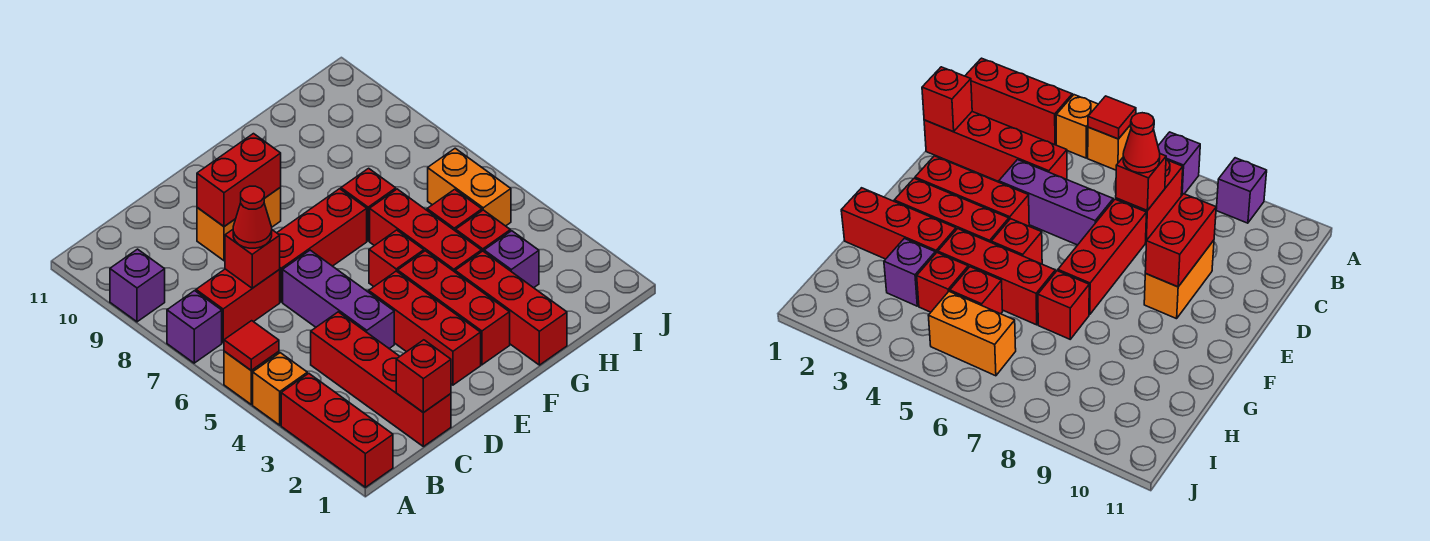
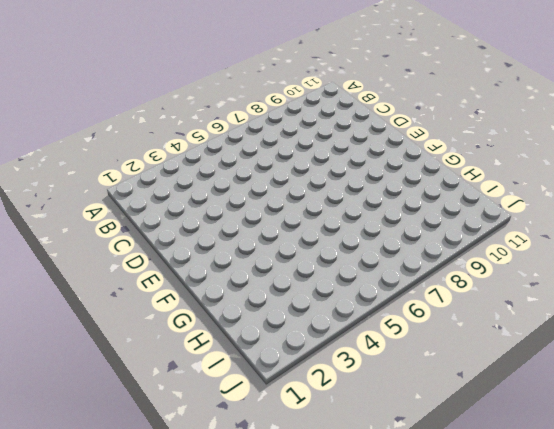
none -> red 1x3 brick [281,373,393,487]
none -> orange 1x1 brick [253,353,307,425]
none -> orange 1x1 brick [224,351,279,404]

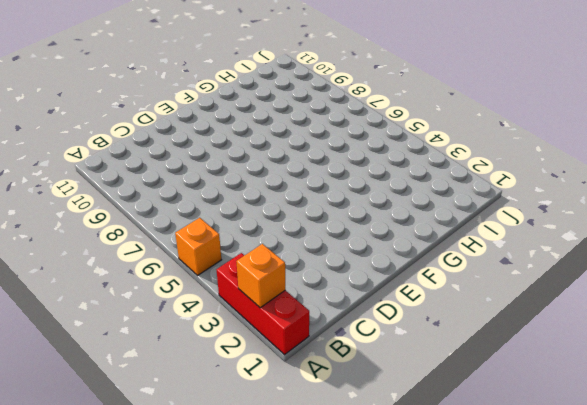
orange 1x1 brick [236,244,285,308] -> orange 1x1 brick moved to [253,353,307,425]
none -> purple 1x1 brick [167,291,222,363]
none -> purple 1x1 brick [110,249,165,322]
none -> red 1x2 brick [196,269,280,343]

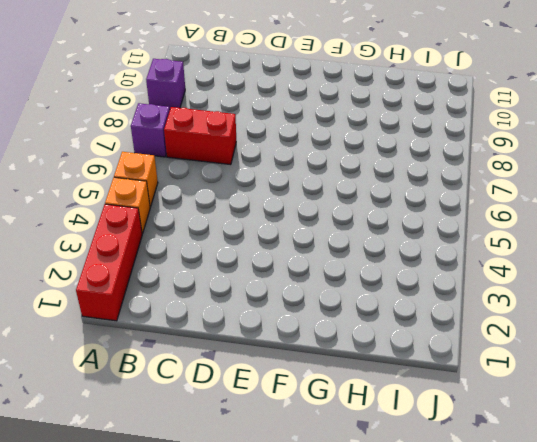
none -> red 1x4 brick [311,312,451,447]
none -> purple 1x3 brick [283,250,394,348]
none -> red 1x3 brick [277,189,367,302]

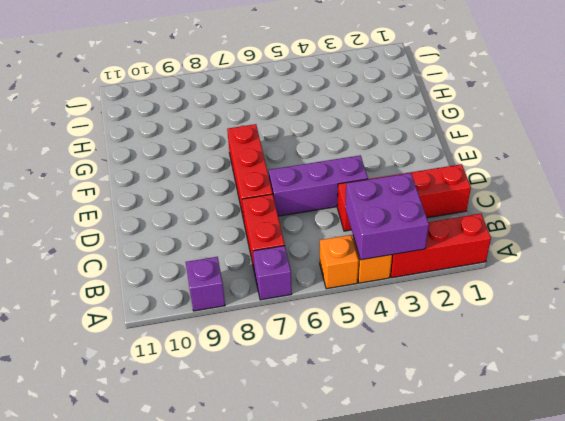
purple 2x2 brick [345,173,429,260] -> none
none -> orange 1x2 brick [197,187,281,261]
none -> red 1x3 brick [369,271,481,385]
none -> red 1x3 brick [398,251,510,365]

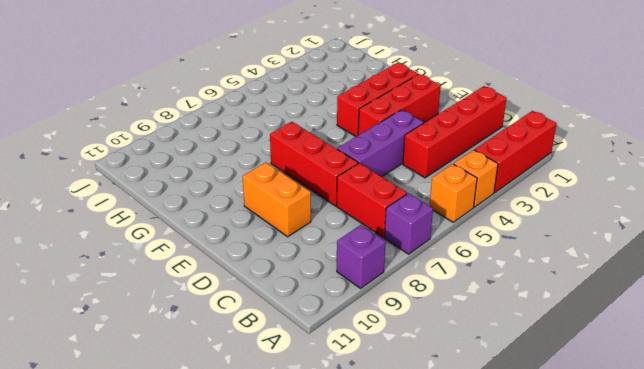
none -> red 1x1 brick [369,230,424,286]
none -> red 1x3 brick [455,251,567,365]
none -> red 1x3 brick [370,189,481,272]

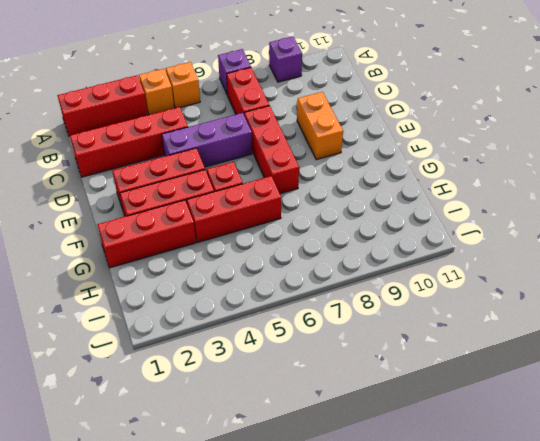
none -> red 1x1 brick [341,168,396,241]
none -> purple 1x1 brick [484,231,539,288]
none -> red 1x1 brick [456,210,510,252]

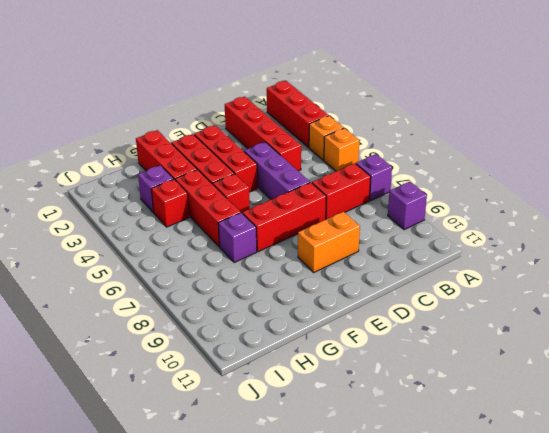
purple 1x1 brick [218,213,257,263] -> red 1x1 brick [341,168,396,241]
none -> red 1x1 brick [427,189,482,231]
none -> orange 1x2 brick [428,148,511,226]
none -> red 1x1 tile [224,321,279,370]

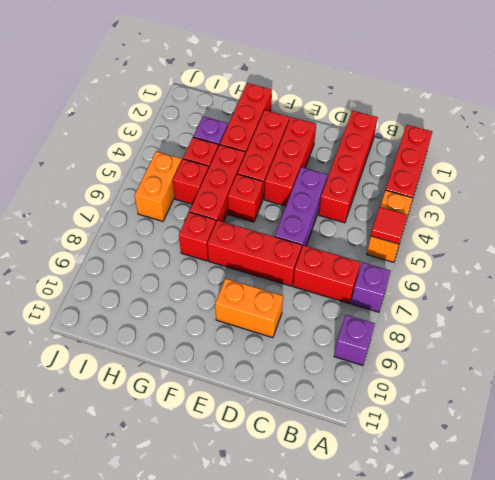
none -> red 1x1 brick [396,340,451,413]
none -> red 1x1 brick [225,230,280,288]
none -> red 1x2 brick [197,134,281,226]

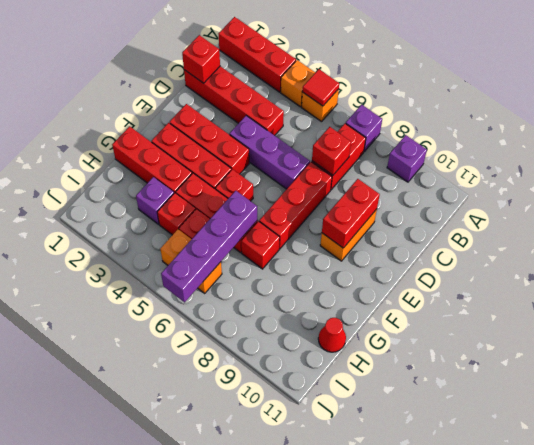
purple 1x4 brick [161,191,257,302] -> none
red 1x1 cone [318,318,346,352] -> red 1x1 cone moved to [233,186,272,248]

